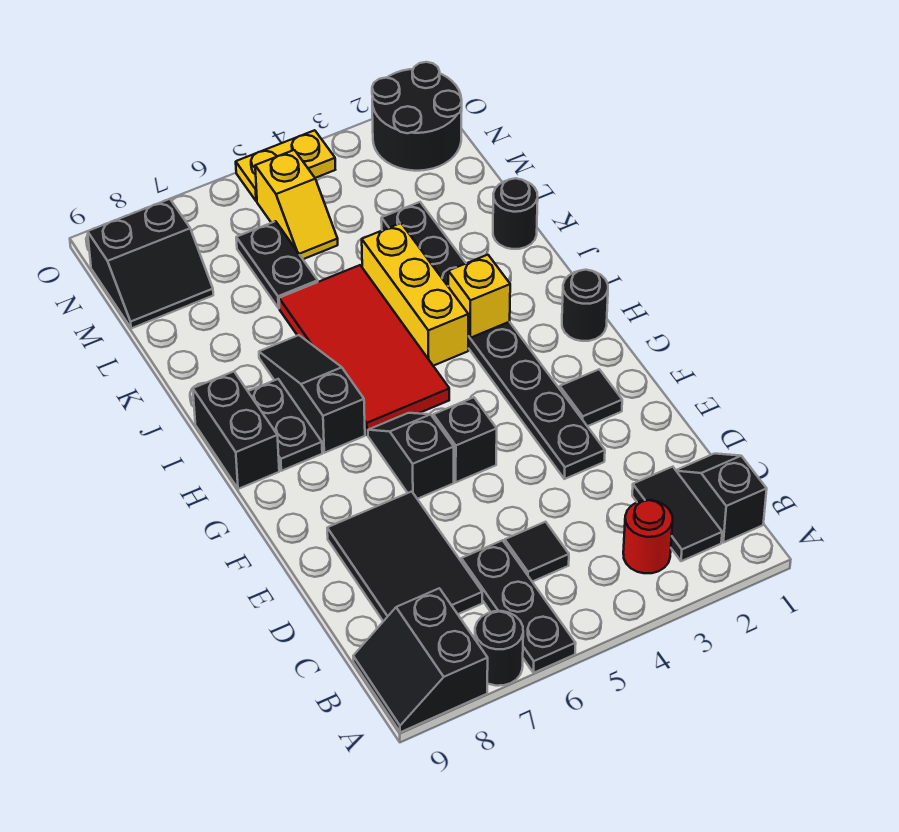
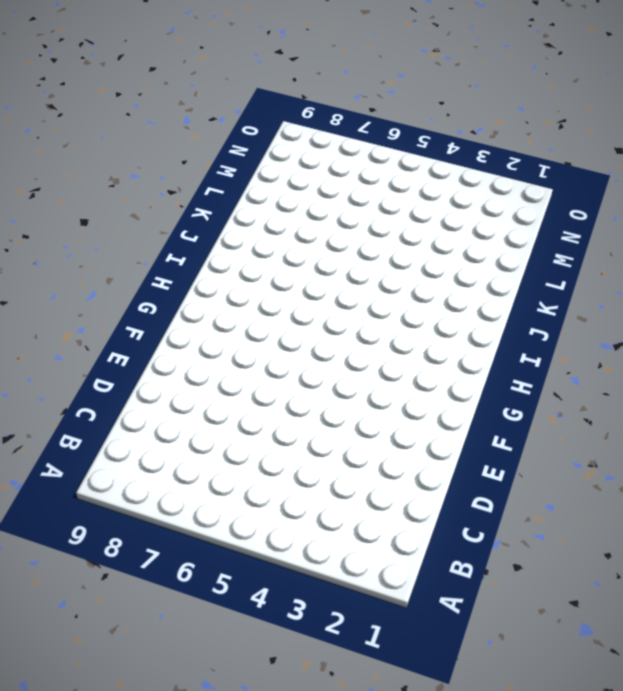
none -> black 1x3 plate [461,540,576,673]
none -> black 1x1 round brick [475,611,523,686]
none -> black 2x2 slope [353,588,488,732]

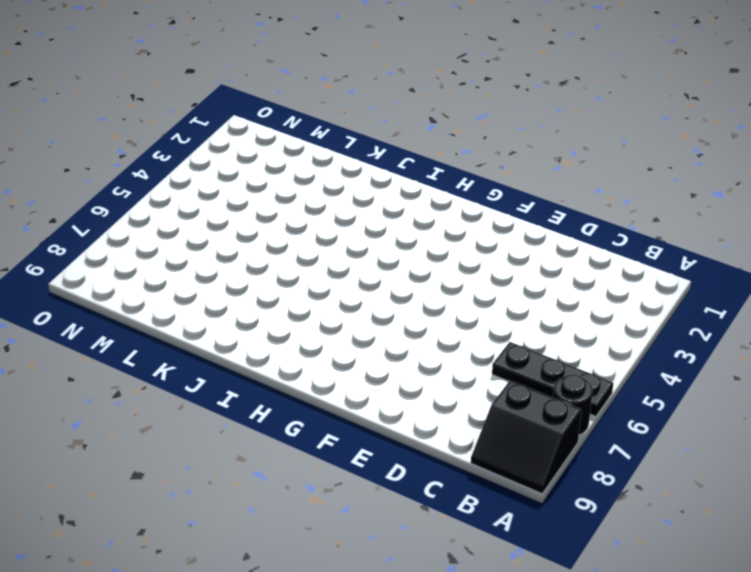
none -> black 1x2 slope [676,454,767,543]
none -> black 1x2 tile [632,467,722,561]
none -> red 1x1 round brick [623,500,673,573]

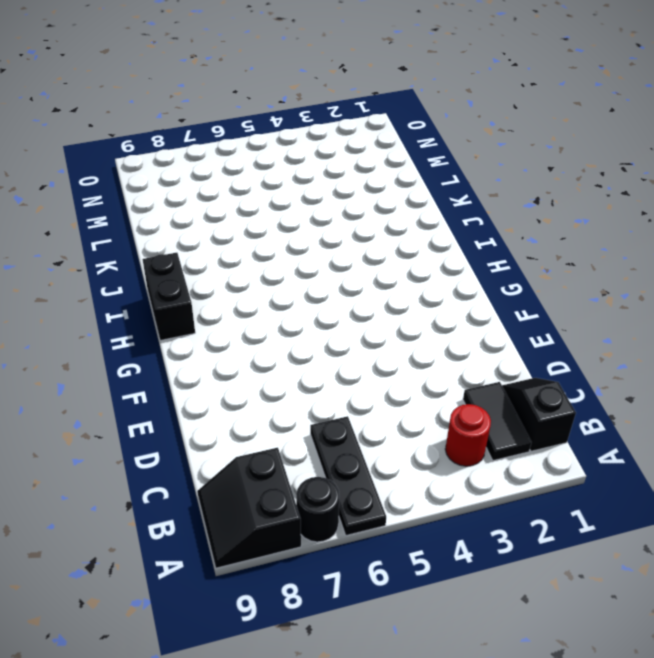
none -> black 1x1 tile [505,522,569,582]
none -> black 2x3 tile [327,492,482,621]
none -> black 1x8 plate [381,202,605,479]

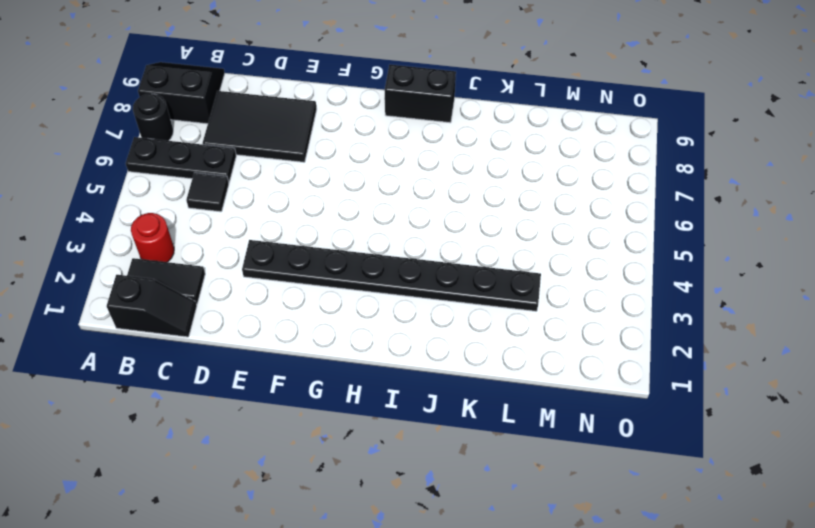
none -> black 1x1 tile [560,369,622,426]
none -> black 1x1 brick [433,397,497,482]
none -> black 1x2 slope [368,413,454,499]

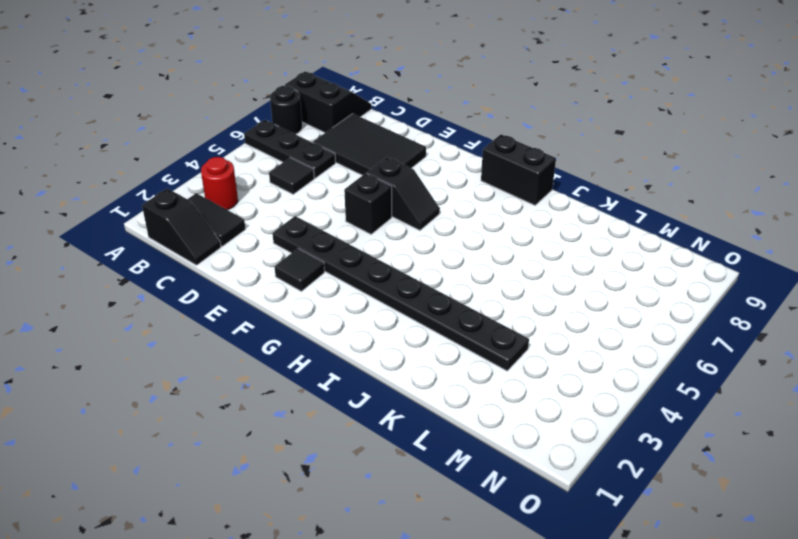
none -> black 1x1 round brick [562,270,608,341]
none -> red 2x4 tile [279,265,449,435]
none -> black 1x3 slope [259,335,365,453]

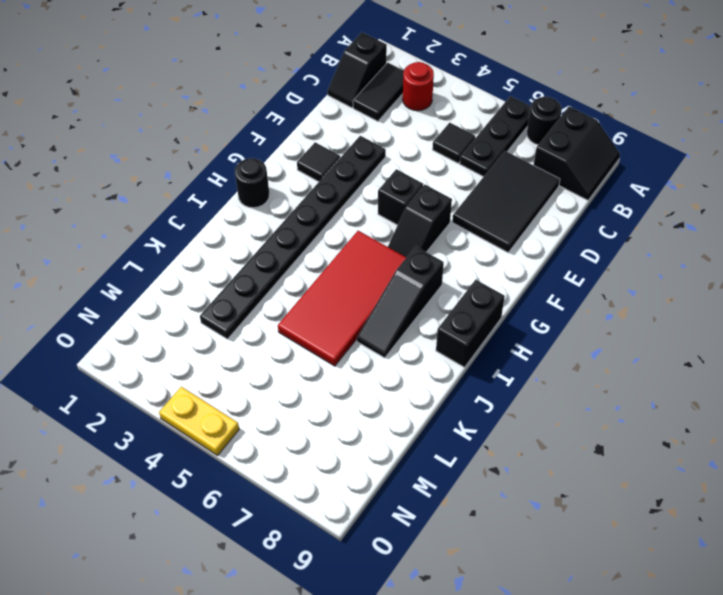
none -> black 1x2 plate [248,379,322,471]
none -> yellow 1x3 brick [362,223,468,366]
none -> black 1x1 round brick [493,178,538,249]

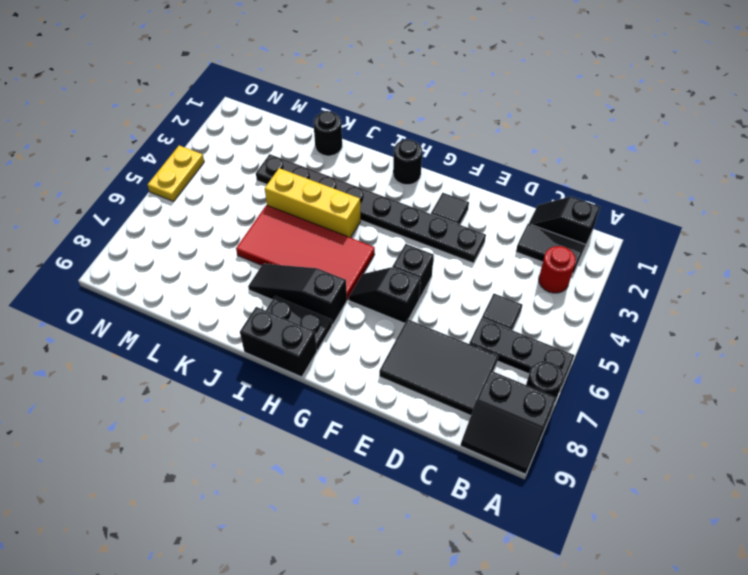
none -> black 1x2 plate [236,221,318,308]
none -> yellow 1x2 slope [255,150,338,259]
none -> black 2x2 slope [88,199,213,328]

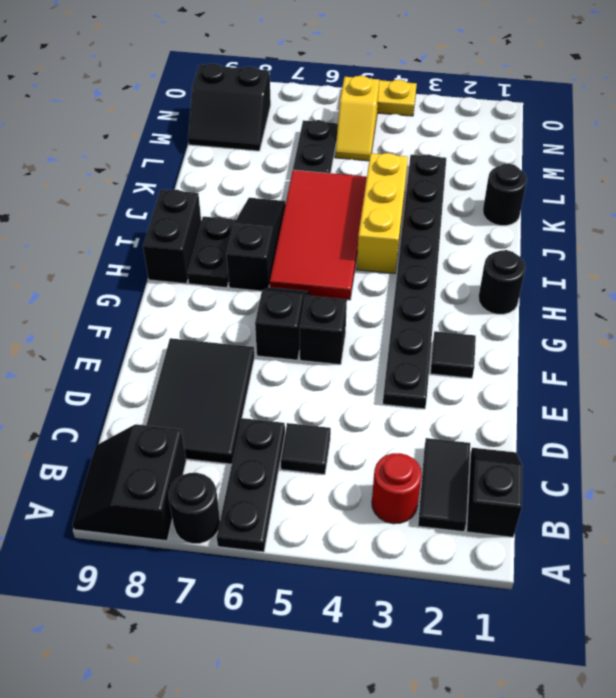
none -> black 2x2 round brick [372,62,462,171]
none -> yellow 1x1 brick [448,255,510,338]

